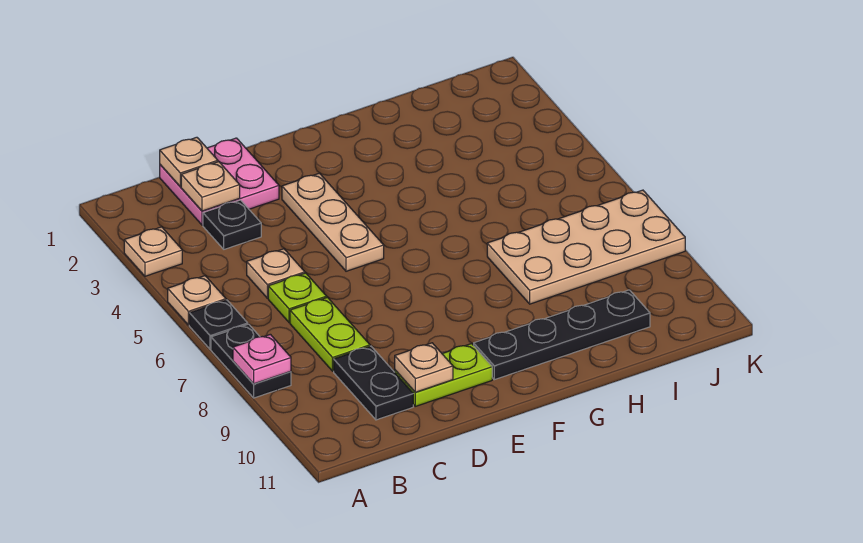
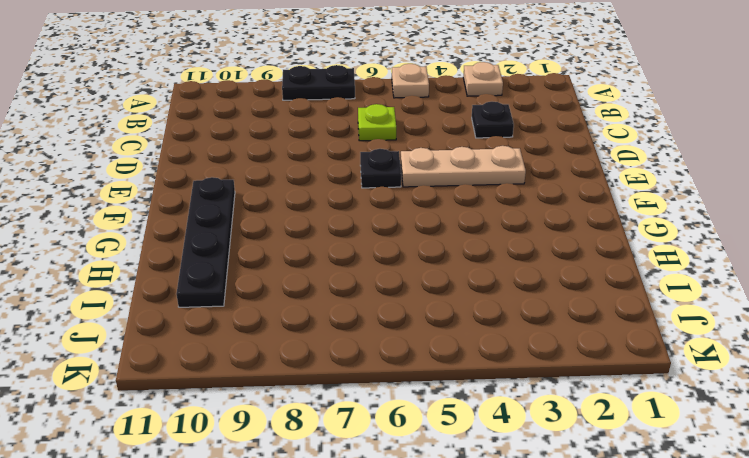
black 1x1 plate [360,149,401,188] -> black 1x1 plate moved to [189,300,248,349]
none -> pink 2x2 plate [160,138,279,225]
none -> tan 1x1 plate [247,249,305,298]
none -> lime 1x2 plate [290,297,370,371]

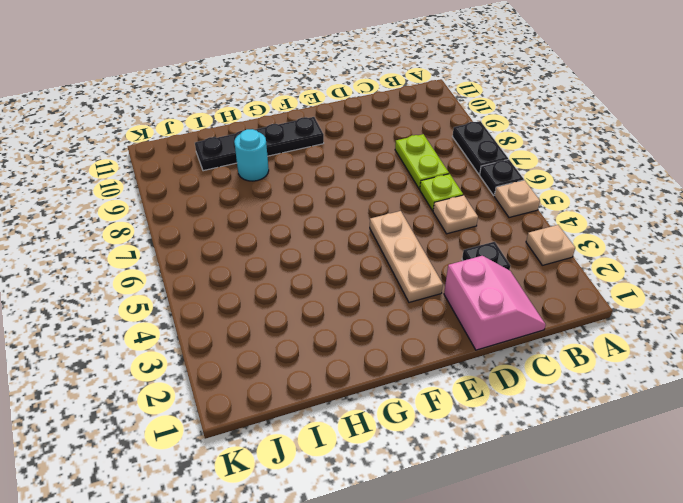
pink 2x2 slope [444,256,546,350] -> pink 2x2 plate [160,138,279,225]
cyan 1x1 round brick [234,129,269,181] -> none
none -> black 1x2 plate [334,346,413,420]
none -> lime 1x2 plate [395,344,492,406]
none -> tan 2x4 plate [487,190,685,304]

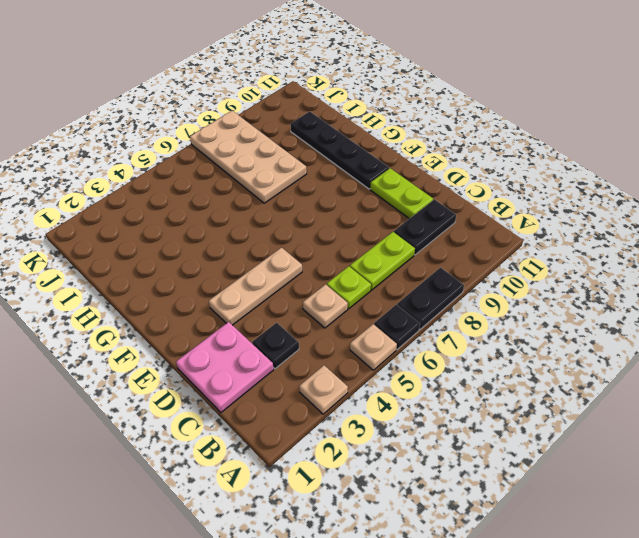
none -> pink 1x1 plate [233,334,291,384]
none -> tan 1x1 plate [160,137,218,187]
none -> tan 1x1 plate [181,162,240,211]

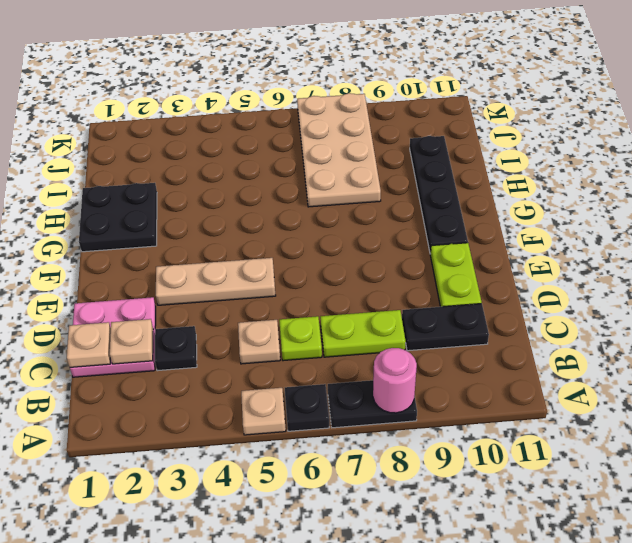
pink 1x1 round brick [373,348,417,413] -> pink 1x1 plate [233,334,291,384]
black 2x2 plate [79,183,157,252] -> none
none -> tan 1x1 plate [124,227,182,276]
none -> tan 1x1 plate [395,343,453,392]

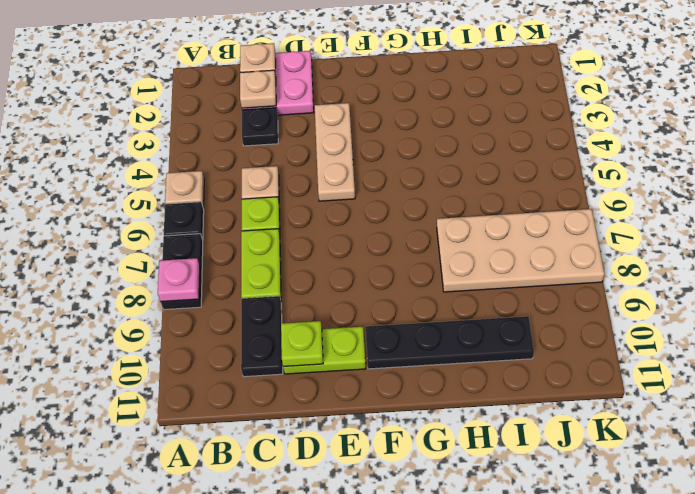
lime 1x1 plate [281,321,323,367] -> tan 1x1 plate [395,343,453,392]
none -> tan 1x1 plate [124,227,182,276]

